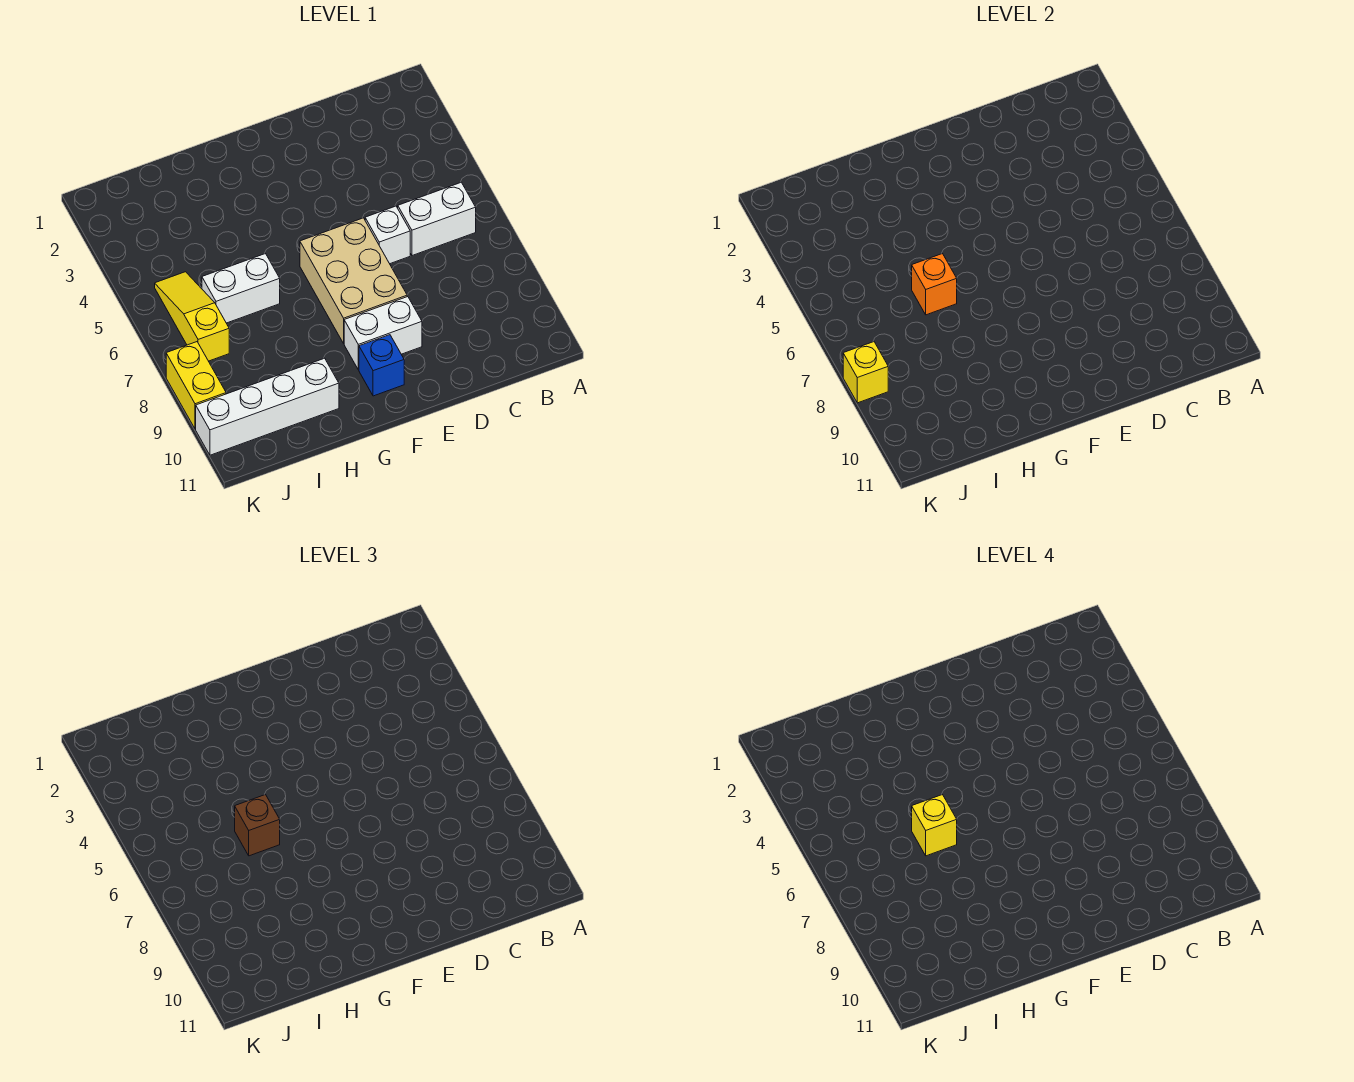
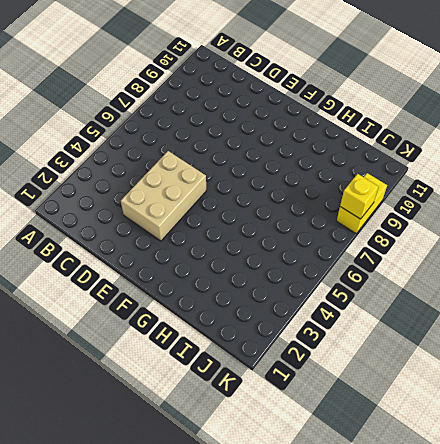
tan 2x3 brick [121,151,206,241] -> tan 2x3 brick moved to [300,218,407,343]
none -> white 1x2 brick [398,182,476,256]
none -> white 1x1 brick [365,206,410,264]
none -> white 1x2 brick [344,296,422,370]

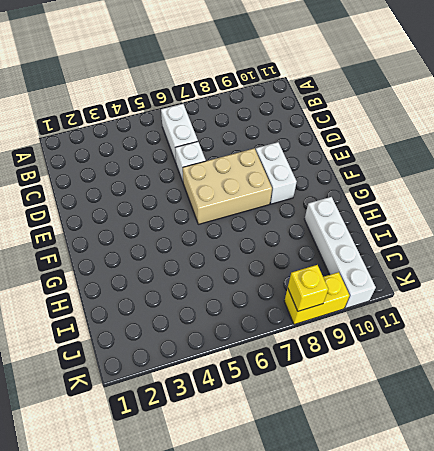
none -> blue 1x1 brick [359,335,404,396]
none -> white 1x2 brick [202,254,280,323]
none -> yellow 1x3 slope [155,272,229,361]

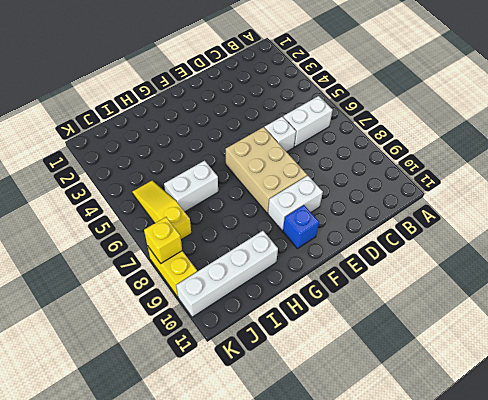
none -> orange 1x1 brick [912,254,957,315]
none -> brown 1x1 brick [235,795,280,856]
none -> yellow 1x1 brick [912,795,957,856]

